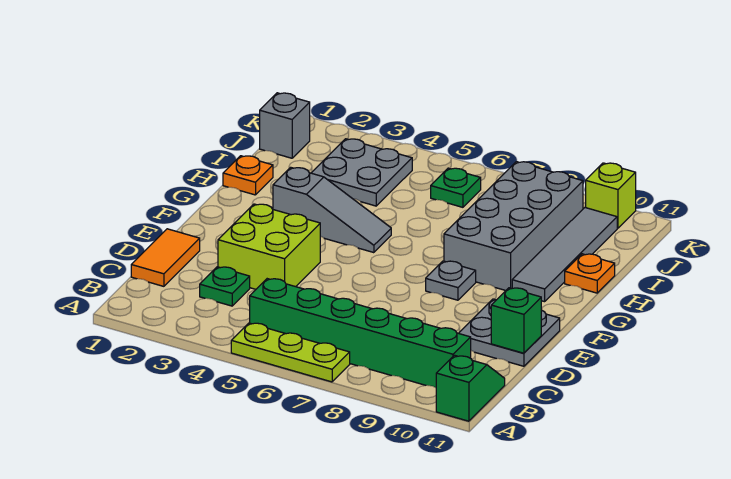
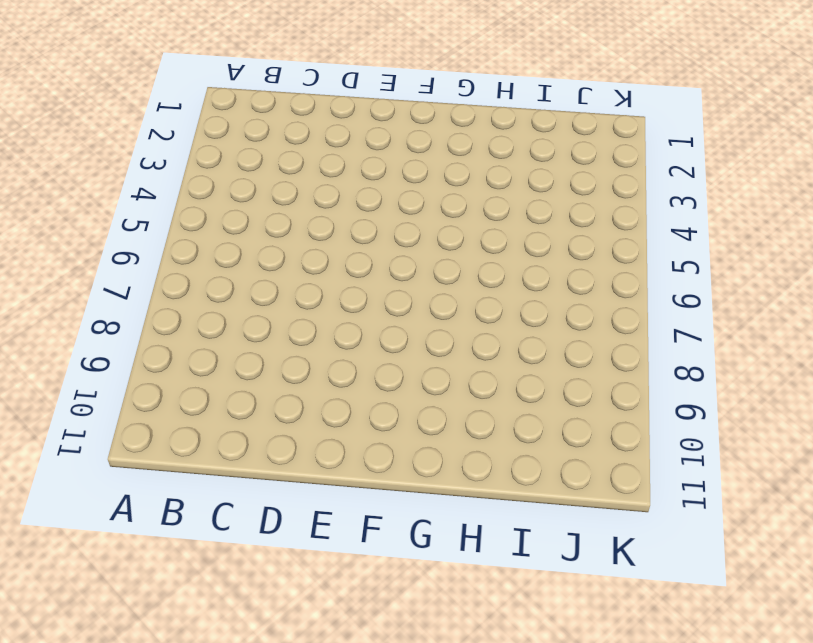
none -> lime 1x3 plate [231,323,350,382]
none -> green 1x2 slope [436,355,505,421]
none -> green 1x6 brick [250,279,471,388]

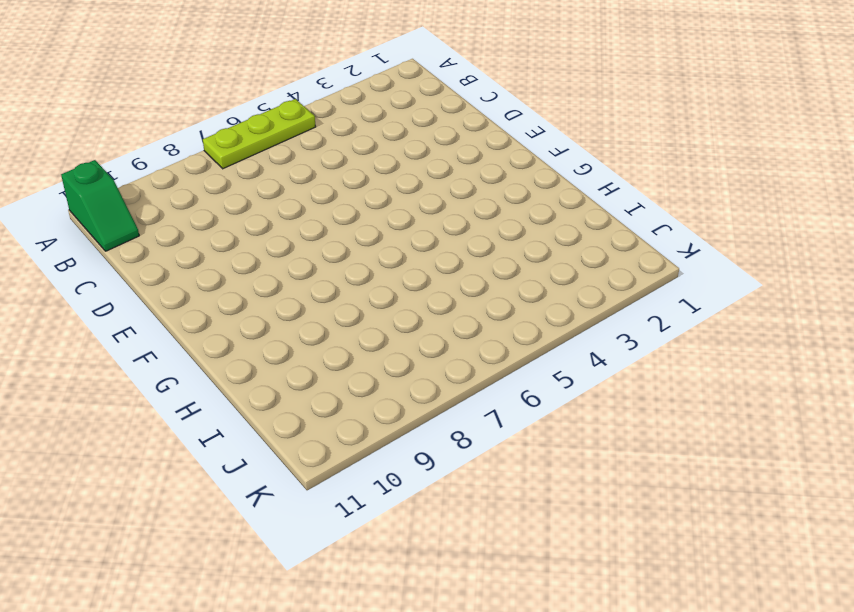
none -> green 1x6 brick [250,279,471,388]
none -> orange 1x2 tile [131,229,200,286]
none -> green 1x1 plate [200,267,250,306]

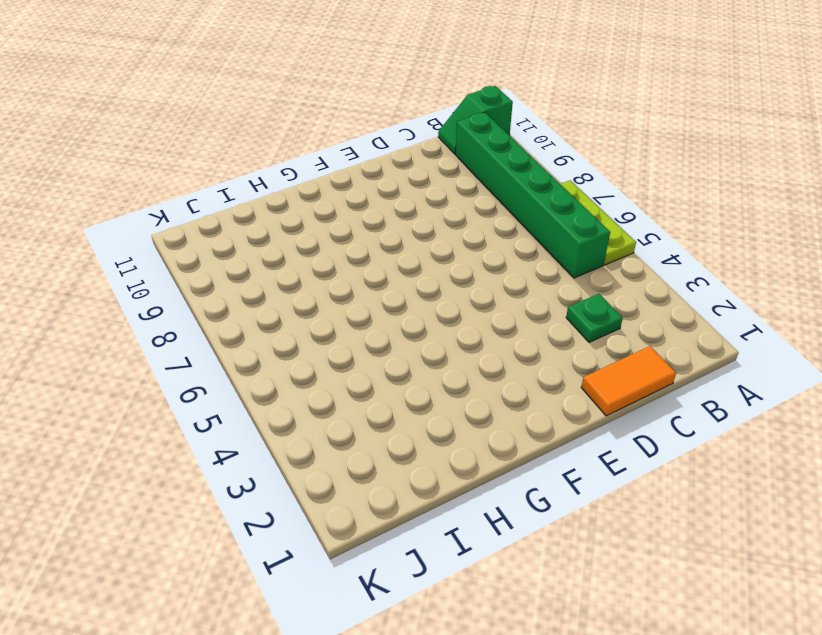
none -> lime 2x2 brick [218,204,320,289]
none -> grey 2x2 plate [459,299,560,366]
none -> grey 1x1 plate [426,261,476,300]

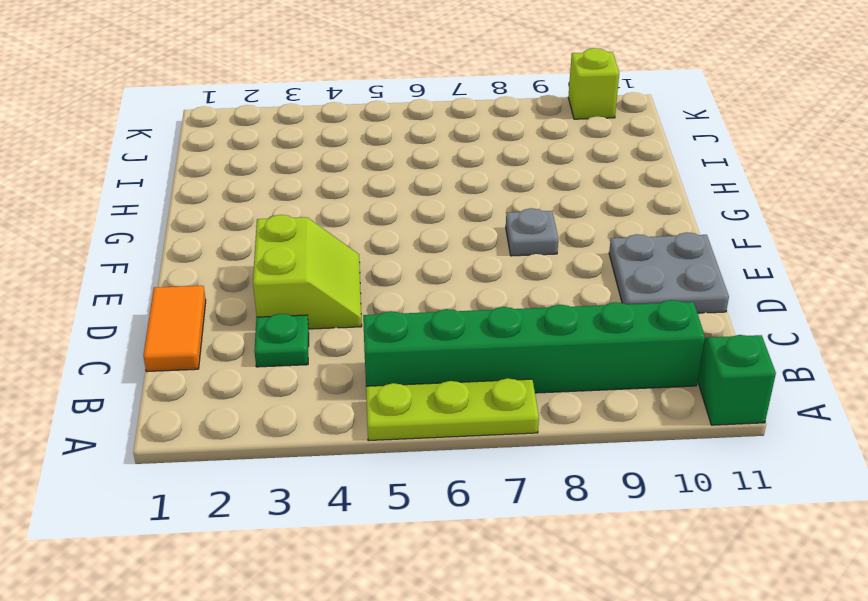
lime 2x2 slope [253,215,362,329] -> lime 2x2 brick [218,204,320,289]
none -> grey 1x3 slope [273,167,391,253]
none -> grey 2x4 brick [444,162,583,290]
none -> grey 1x4 tile [512,208,617,302]

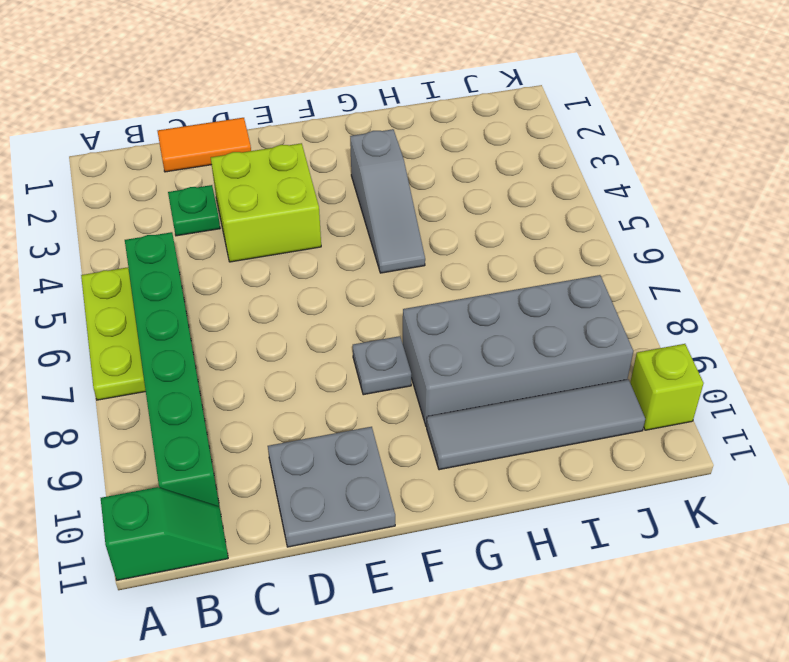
none -> orange 1x1 plate [223,156,273,195]
none -> orange 1x1 plate [565,254,615,293]
none -> grey 2x2 plate [312,139,412,206]

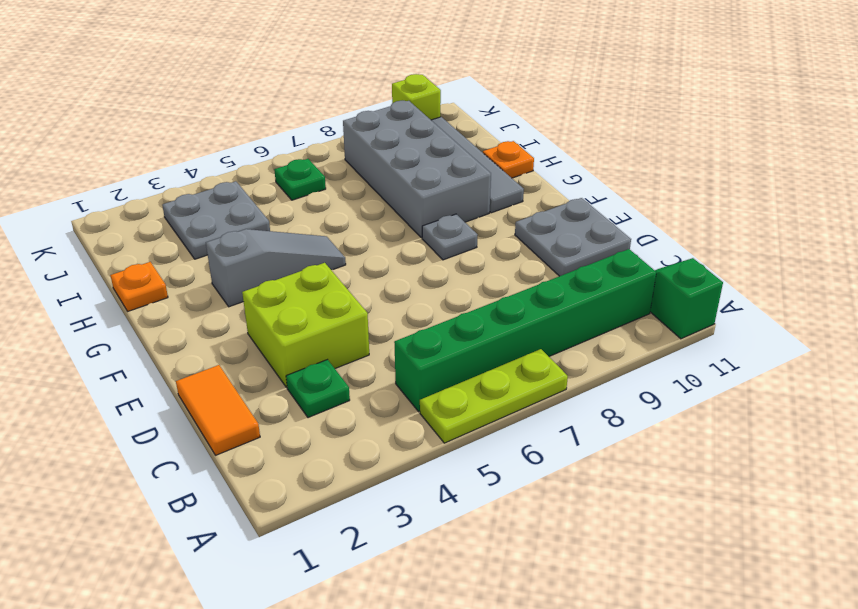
none -> grey 1x1 brick [260,93,310,158]
none -> green 1x1 brick [491,288,541,353]

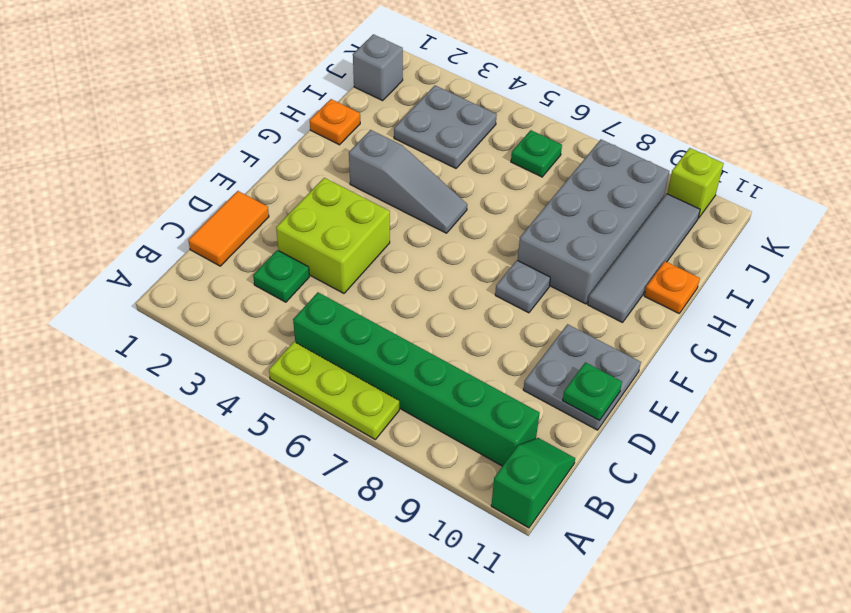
green 1x1 plate [563,362,622,421] -> green 1x1 brick [491,288,541,353]

